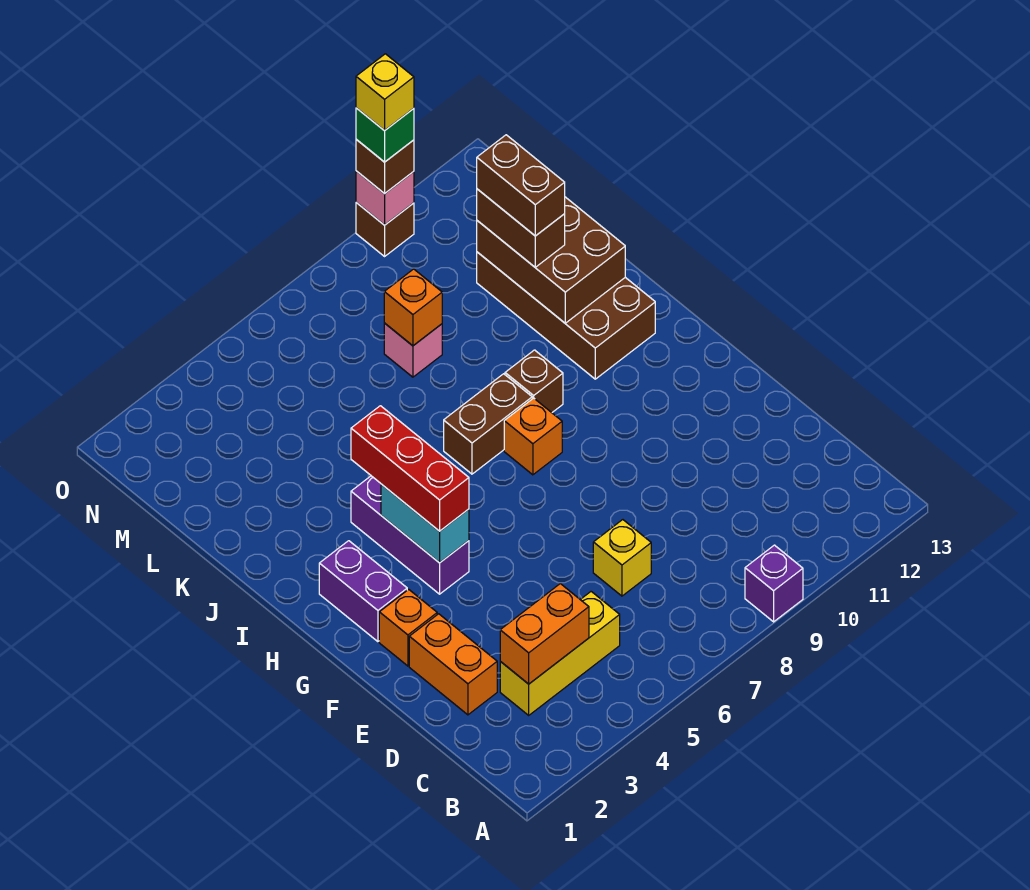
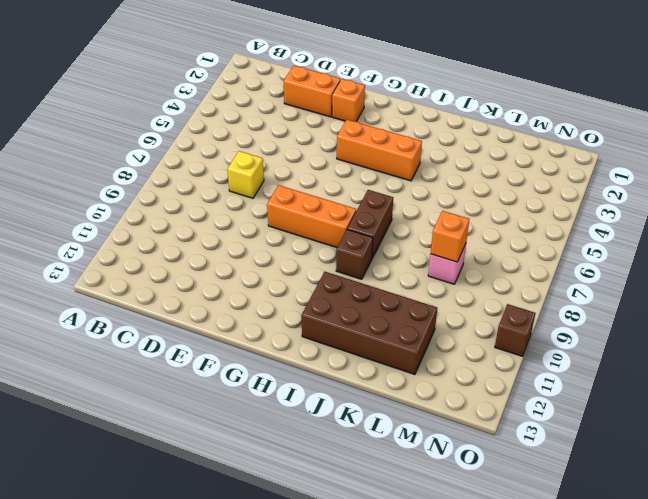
orange 1x3 brick [267,185,356,247] -> orange 1x1 brick [504,398,562,475]
orange 1x3 brick [337,120,422,181] -> purple 1x3 brick [351,476,469,594]
none -> purple 1x1 brick [745,545,803,622]
none -> yellow 1x3 brick [500,592,620,715]
none -> purple 1x2 brick [319,541,407,642]

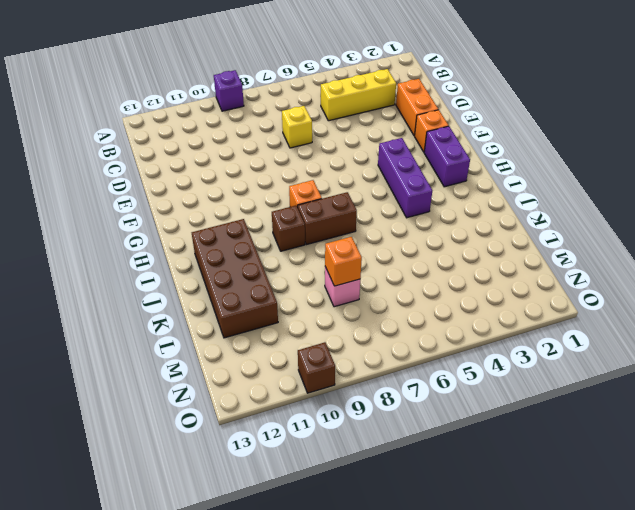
none -> orange 1x2 brick [500,584,589,684]
none -> cyan 1x2 brick [381,484,469,563]
none -> brown 2x3 brick [477,197,625,323]

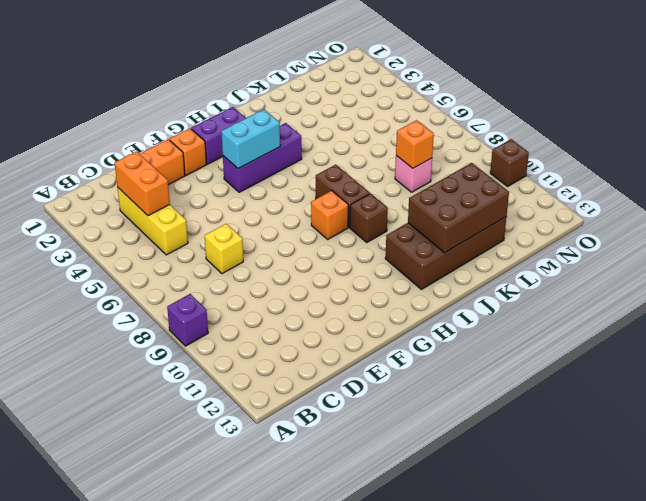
none -> pink 1x1 brick [356,171,414,225]
none -> red 1x3 brick [351,406,469,531]
none -> brown 1x2 brick [477,189,565,267]

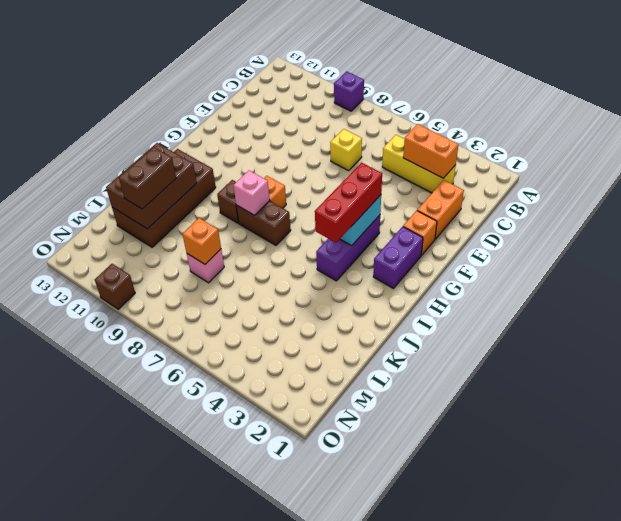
pink 1x1 brick [234,171,270,215] -> pink 1x1 brick moved to [356,171,414,225]
none -> brown 1x1 brick [356,140,414,194]
none -> brown 1x2 brick [477,135,565,236]
none -> green 1x1 brick [356,108,414,162]

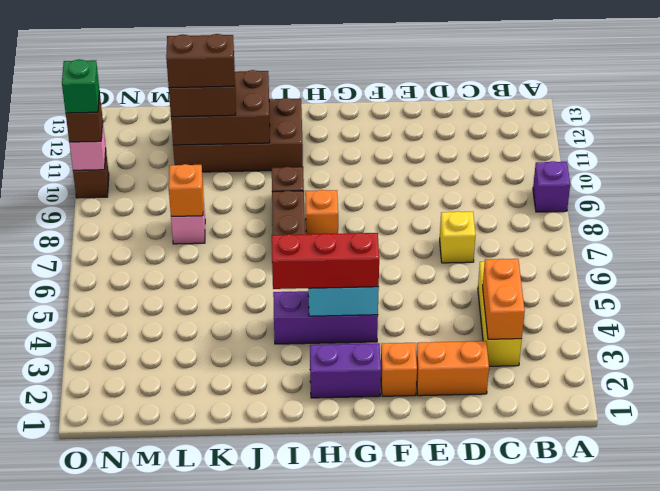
none -> yellow 1x1 brick [356,54,414,131]

